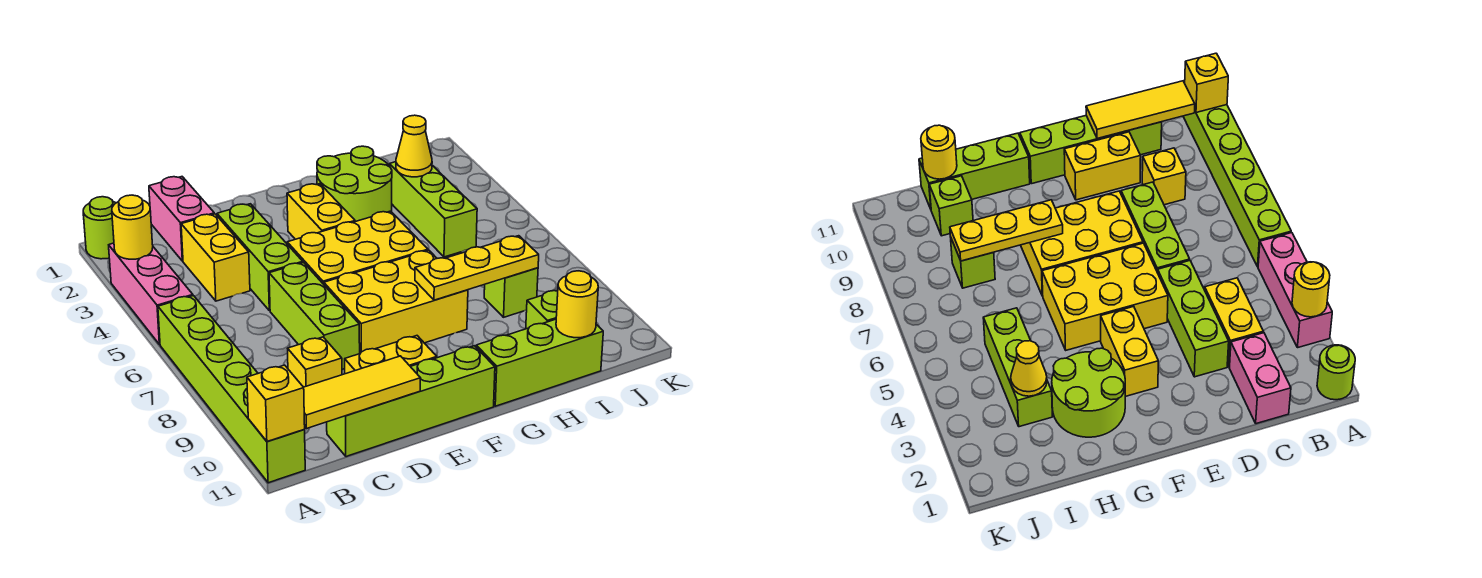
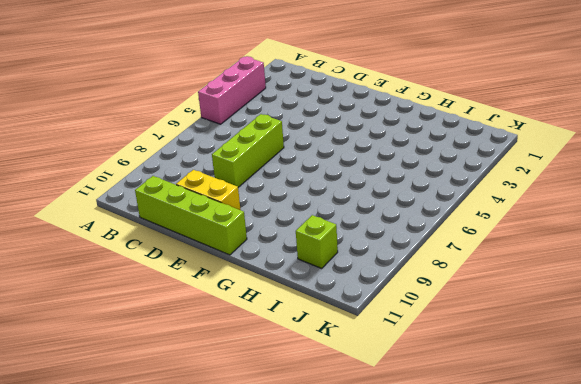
none -> lime 1x1 round brick [83,197,116,259]
none -> lime 1x6 brick [158,296,305,483]
none -> pink 1x2 brick [149,177,214,261]

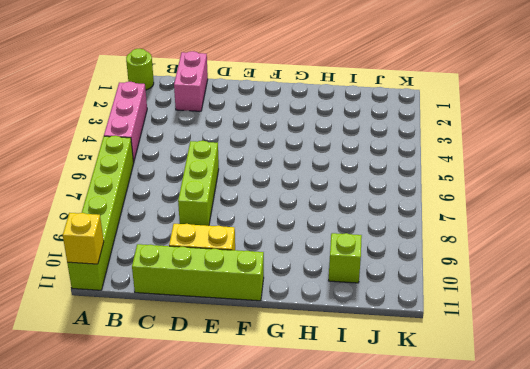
none -> yellow 1x2 brick [181,214,250,301]
none -> yellow 1x1 brick [288,337,342,387]
none -> lime 1x3 brick [217,204,303,311]

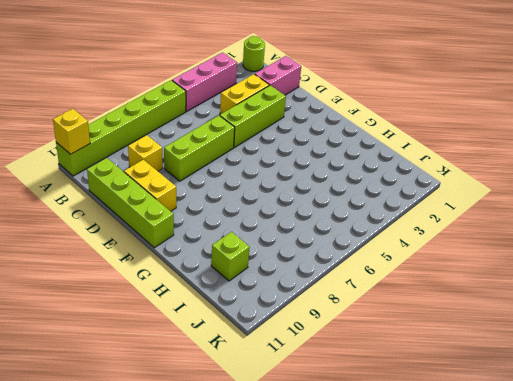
none -> yellow 2x3 brick [287,211,428,284]
none -> yellow 2x3 brick [324,250,468,353]
none -> yellow 1x2 brick [287,184,355,239]

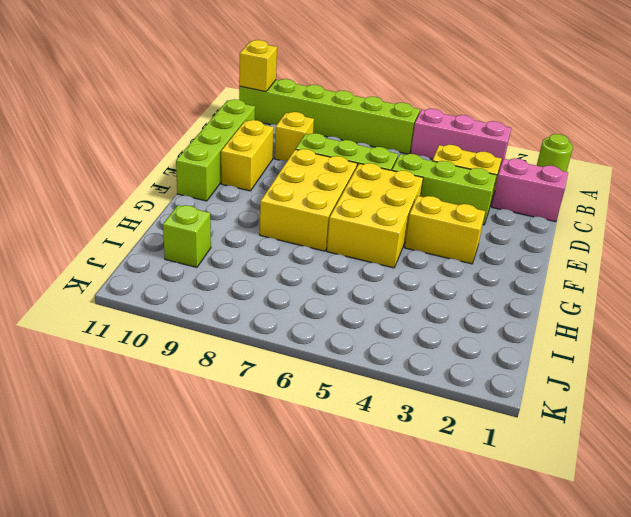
none -> lime 2x2 round brick [317,146,392,222]
none -> lime 1x3 brick [476,319,603,406]
none -> lime 1x3 brick [389,162,477,257]

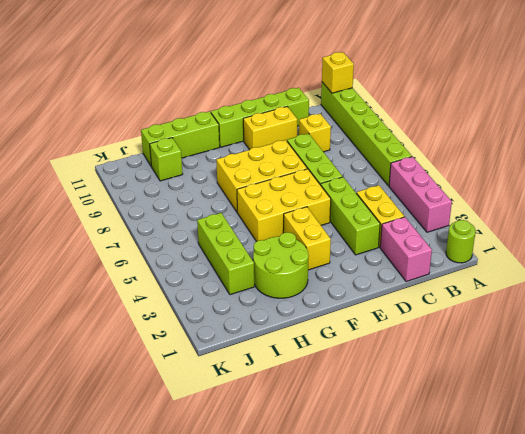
none -> lime 1x1 brick [484,268,538,317]
none -> yellow 1x1 round brick [112,195,153,259]
none -> yellow 1x3 tile [304,356,420,429]

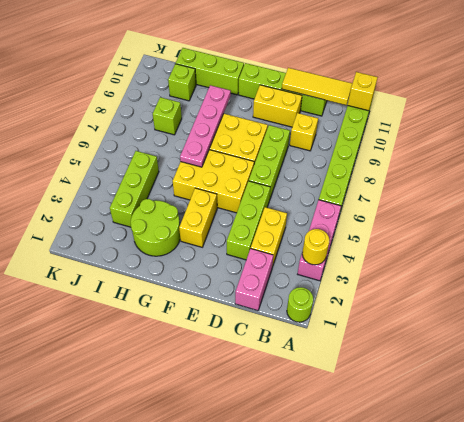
pink 1x4 plate [180,85,231,167] -> yellow 1x3 plate [415,236,539,300]
none -> yellow 1x1 cone [396,115,432,177]
none -> yellow 1x1 round brick [556,271,598,338]

